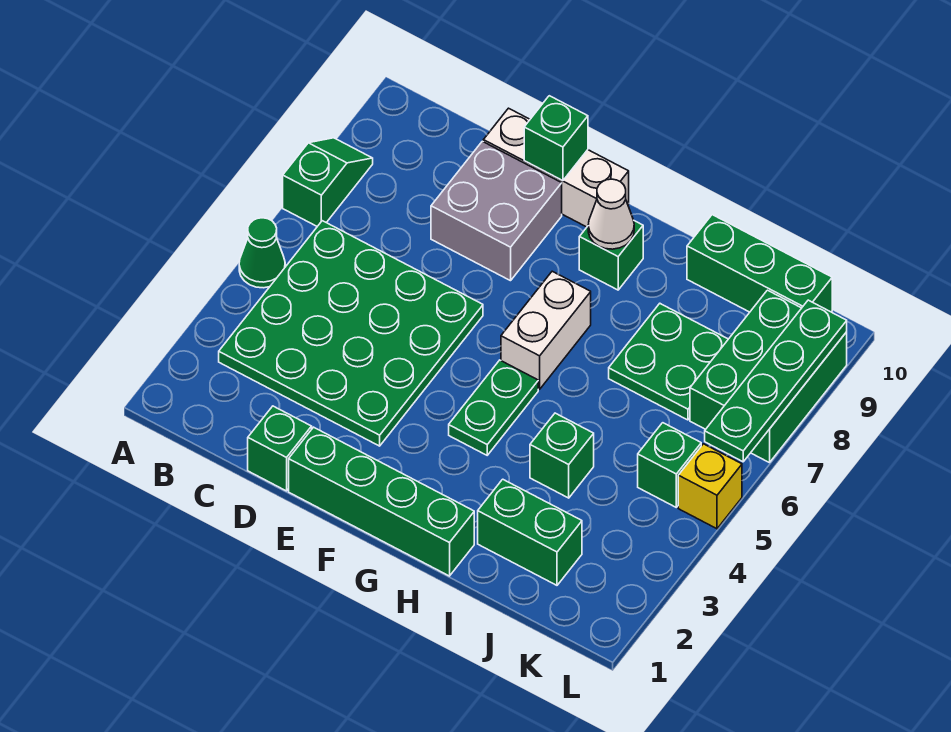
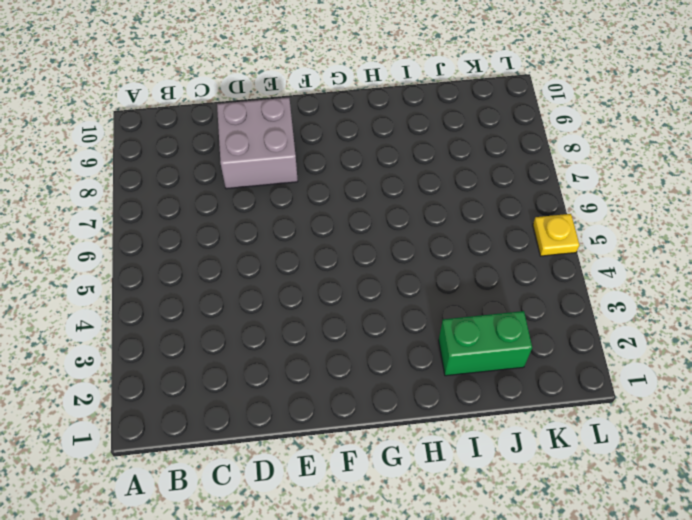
yellow 1x1 plate [533,214,579,256] -> yellow 1x1 brick [678,444,742,529]
none -> green 1x1 cone [239,218,285,288]
none -> green 1x2 slope [283,138,373,226]
none -> green 4x4 plate [219,221,483,446]

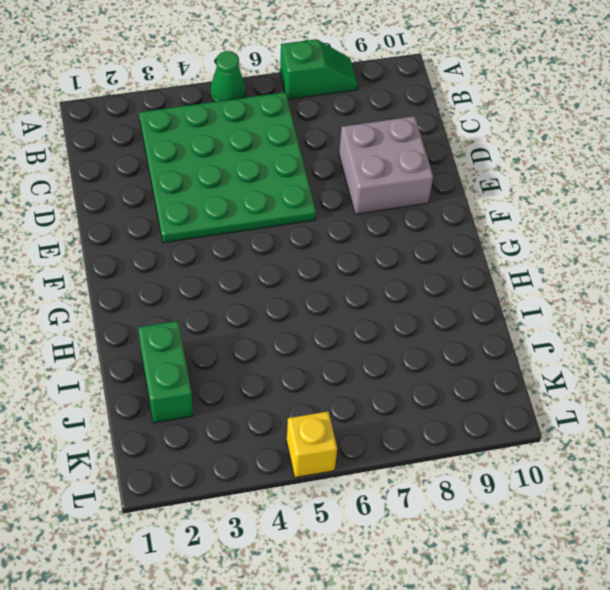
none -> green 1x1 brick [248,406,312,491]
none -> white 1x3 brick [483,108,629,227]
none -> green 1x4 brick [289,427,474,576]

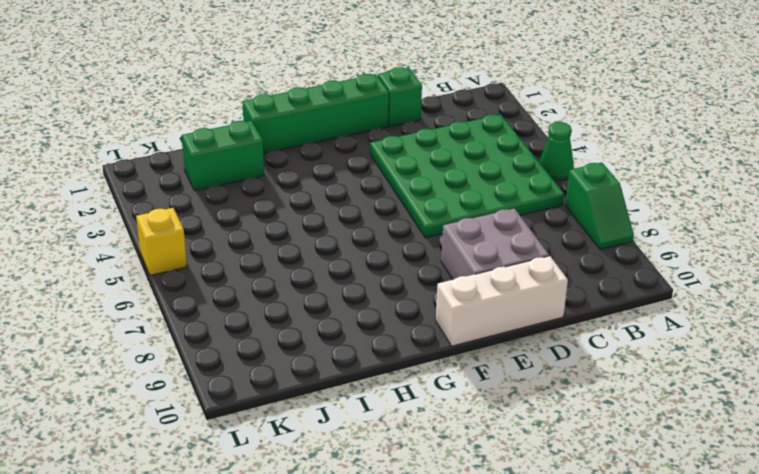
none -> green 1x2 plate [449,360,538,455]
none -> white 1x2 brick [501,271,591,389]
none -> green 1x1 brick [579,221,643,290]

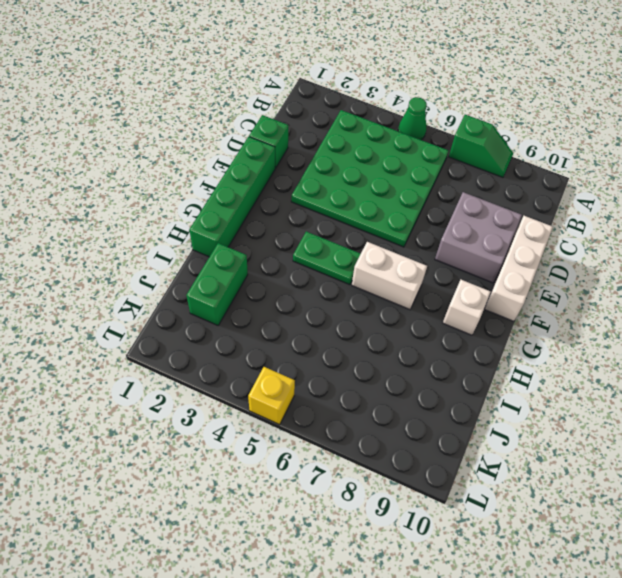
white 1x1 brick [443,280,491,335] -> green 1x1 brick [579,221,643,290]
none -> green 1x1 brick [530,413,594,498]
none -> green 2x2 plate [609,304,728,420]
none -> green 1x3 brick [687,215,832,312]

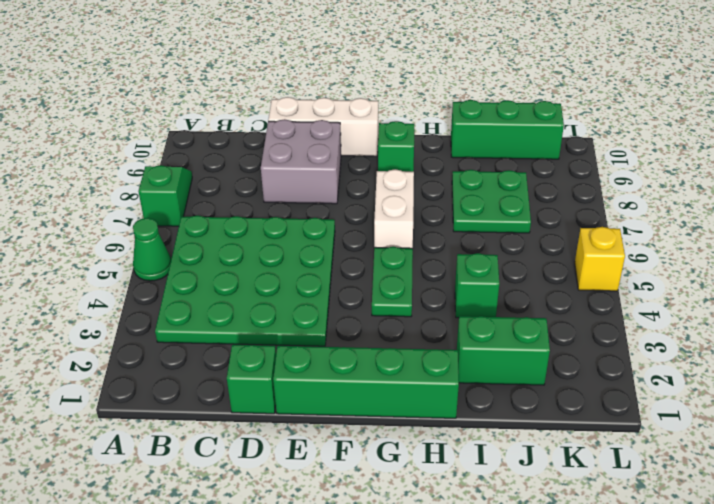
none -> green 1x1 brick [638,423,701,507]
none -> green 2x3 brick [690,290,847,463]
none -> green 1x1 brick [524,96,588,181]

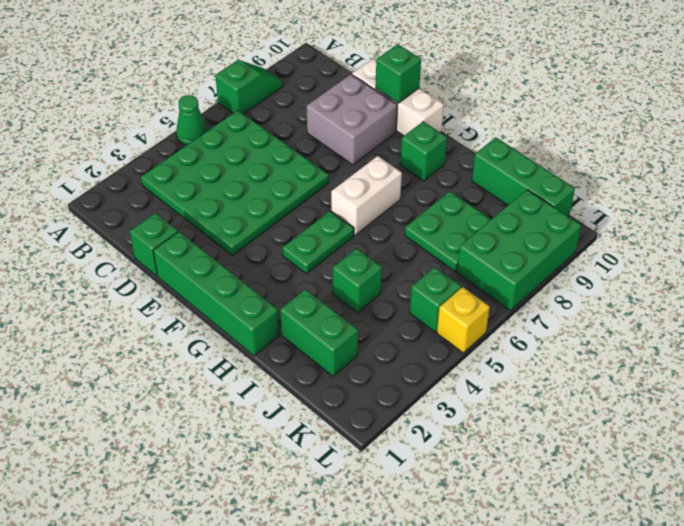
none -> white 1x1 cone [588,179,634,249]
none -> green 1x4 plate [705,300,847,462]

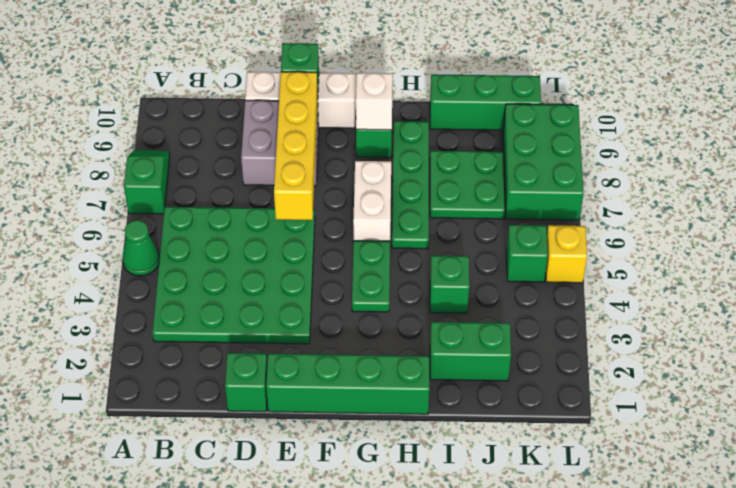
yellow 1x4 brick [274,72,318,220] -> none
white 1x1 brick [356,73,393,130] -> white 1x1 cone [588,179,634,249]
green 1x4 plate [392,121,429,249] -> green 1x4 plate moved to [705,300,847,462]

